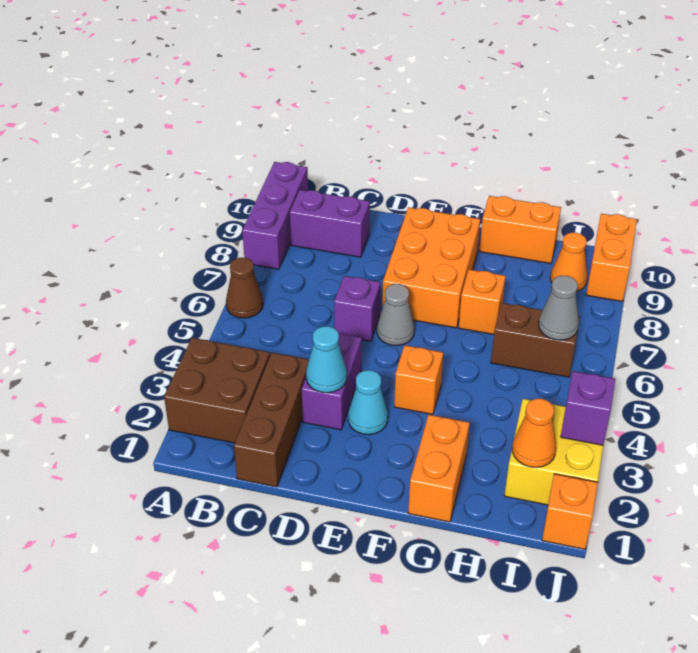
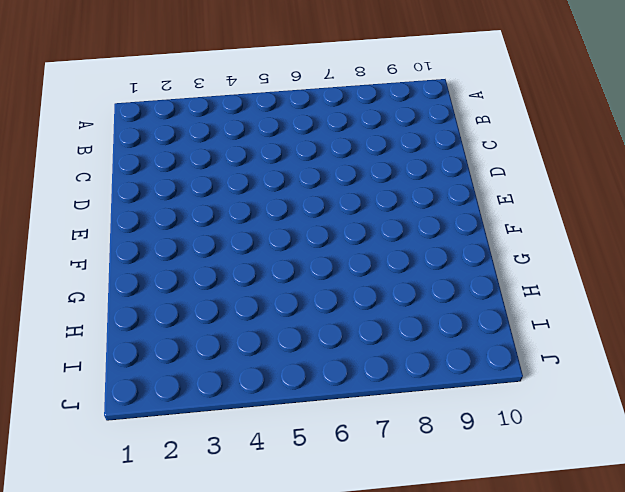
none -> brown 2x2 brick [164,338,270,443]
none -> brown 1x1 cone [226,258,263,318]
none -> purple 1x3 brick [242,162,308,269]

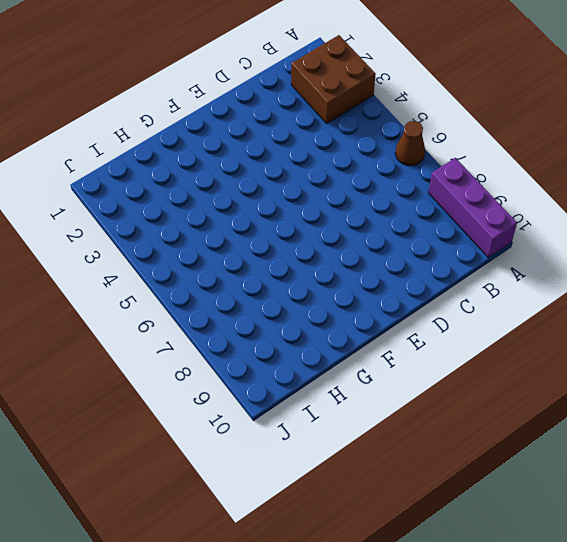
none -> purple 1x2 brick [290,190,370,257]
none -> brown 1x3 brick [234,353,309,487]
none -> purple 1x2 brick [302,333,362,430]

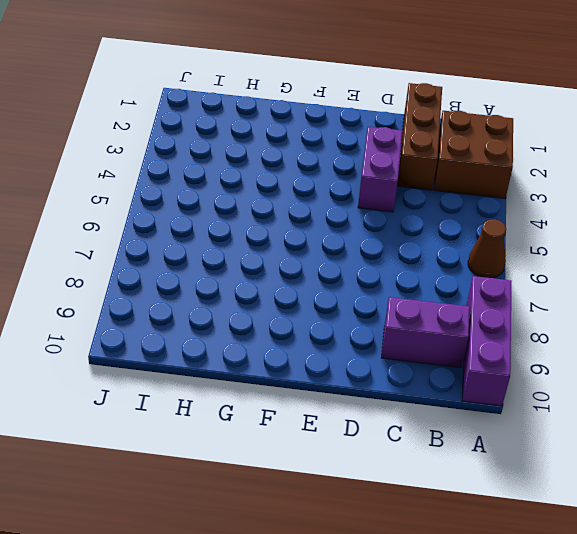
none -> purple 1x1 brick [334,276,381,341]
none -> cyan 1x1 cone [348,370,388,435]
none -> grey 1x1 cone [377,284,415,346]

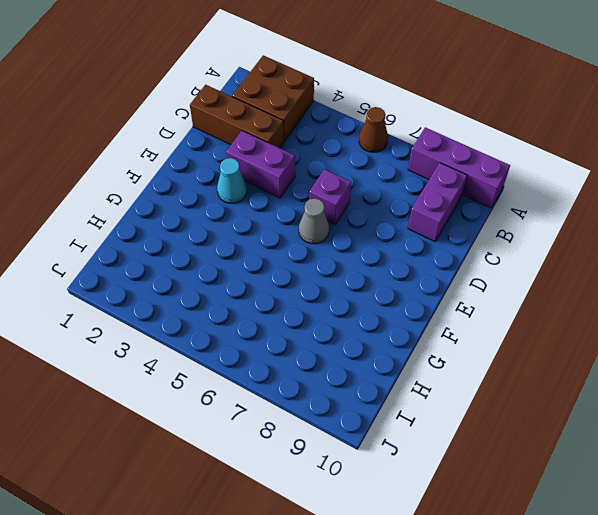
none -> orange 2x3 brick [382,207,480,328]
none -> orange 1x1 brick [394,345,443,414]
none -> orange 1x2 brick [408,415,470,522]

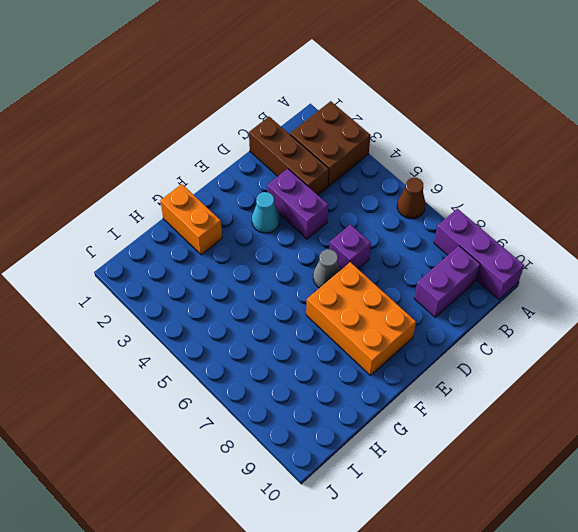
none -> orange 1x1 brick [394,345,443,414]
none -> orange 1x1 brick [459,269,506,334]
none -> orange 1x2 brick [480,196,561,263]

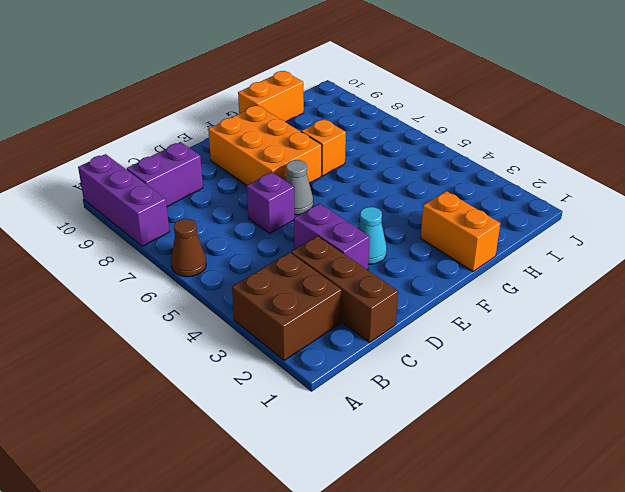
none -> orange 1x1 brick [394,345,443,414]
none -> brown 1x2 brick [491,303,580,377]
none -> yellow 2x2 brick [504,399,603,505]

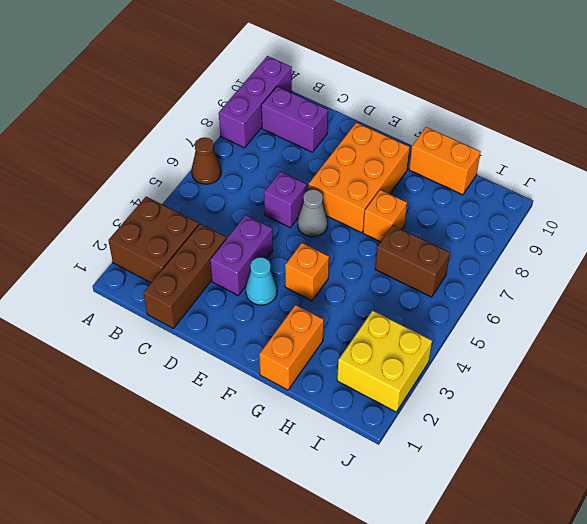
none -> orange 1x1 cone [551,233,587,291]
none -> orange 1x1 brick [542,474,598,549]
none -> orange 1x2 brick [586,214,637,302]

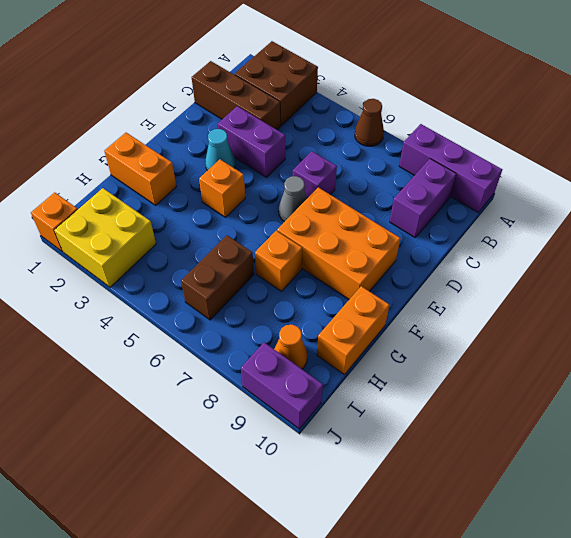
purple 1x2 brick [241,342,323,429] -> orange 1x2 brick [586,214,637,302]
none -> cyan 1x1 cone [306,326,347,393]
none -> orange 1x1 cone [512,399,556,467]
none -> grey 1x1 cone [539,276,579,340]

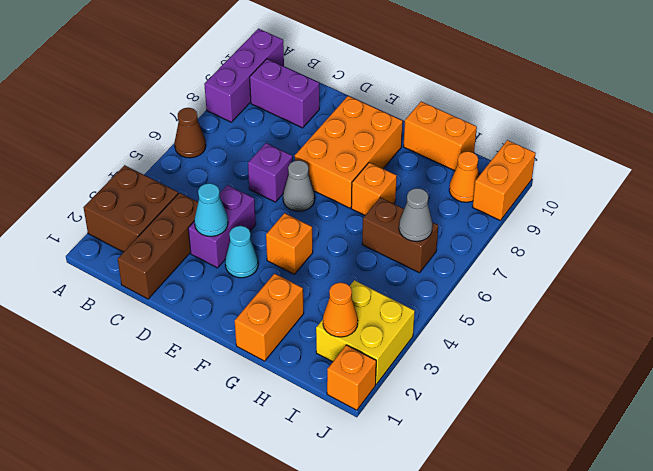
none -> purple 1x1 brick [561,371,615,445]

